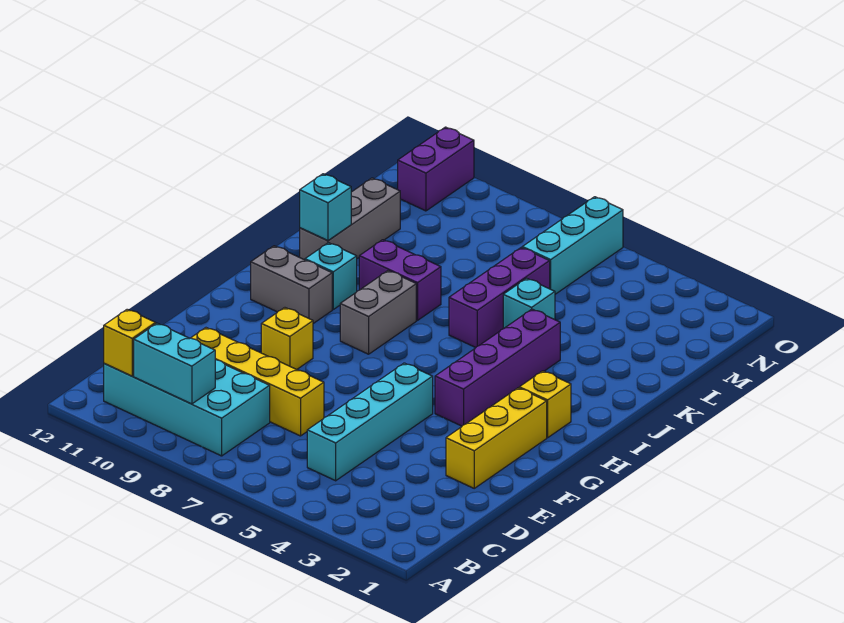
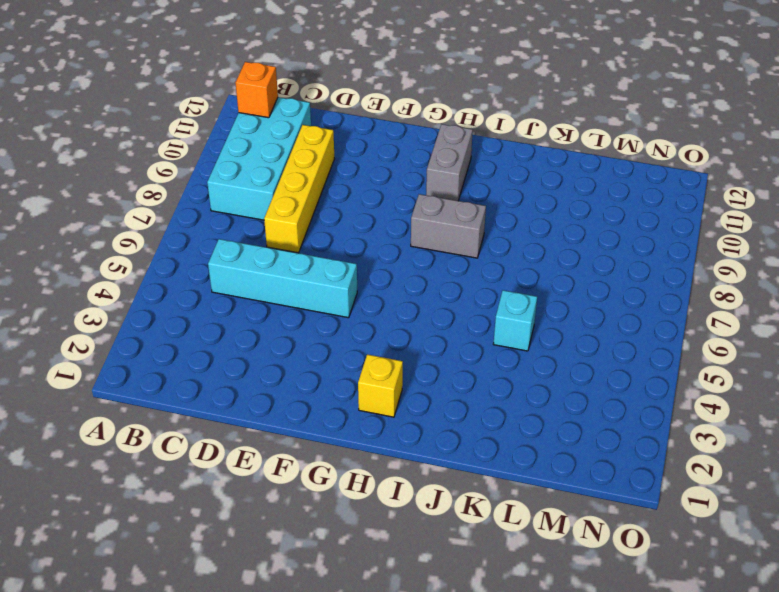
orange 1x1 brick [236,62,278,118] -> yellow 1x1 brick [104,309,156,376]
none -> yellow 1x3 brick [446,388,547,488]
none -> yellow 1x1 brick [261,308,313,370]
none -> purple 1x4 brick [435,309,560,426]

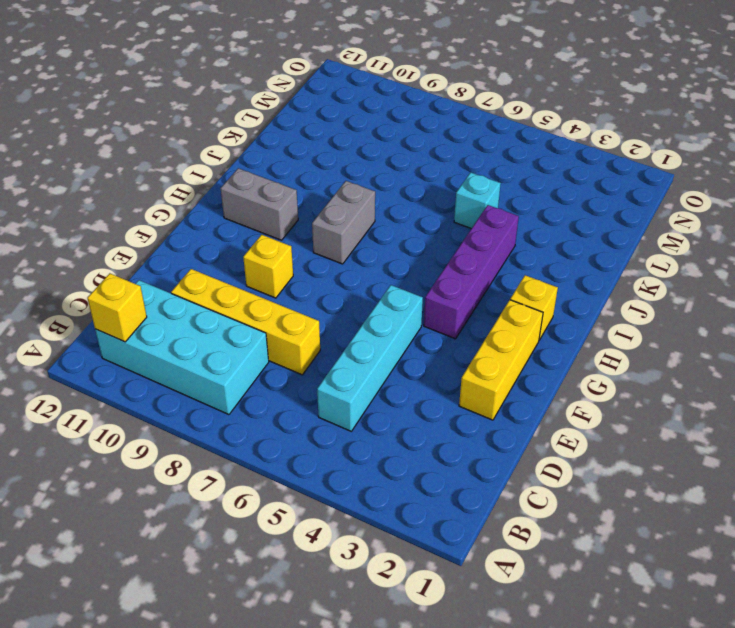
none -> cyan 1x1 brick [305,243,357,309]
none -> purple 1x3 brick [449,248,550,348]
none -> purple 1x2 brick [359,240,441,320]

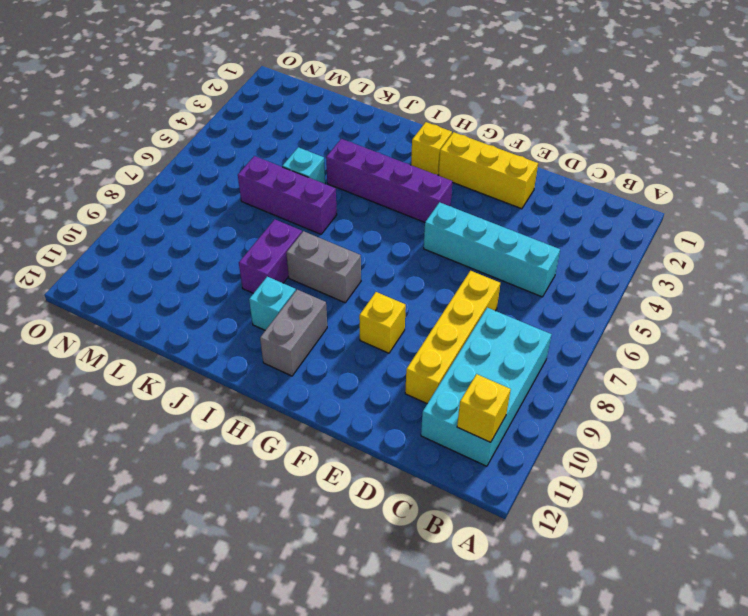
none -> grey 1x3 brick [300,178,400,260]
none -> cyan 1x3 brick [522,197,623,294]
none -> purple 1x2 brick [398,127,474,211]

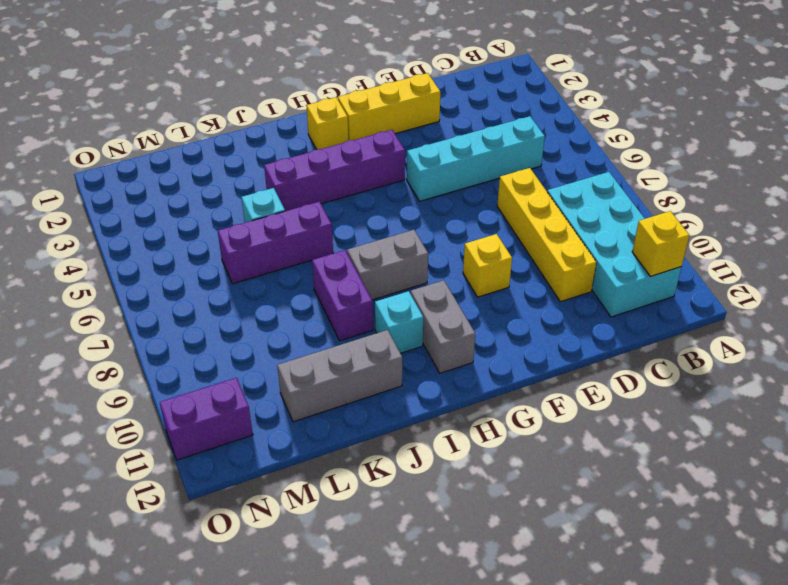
none -> cyan 1x3 brick [522,197,623,294]
none -> cyan 1x2 brick [134,323,215,404]
none -> cyan 1x1 brick [300,174,351,240]

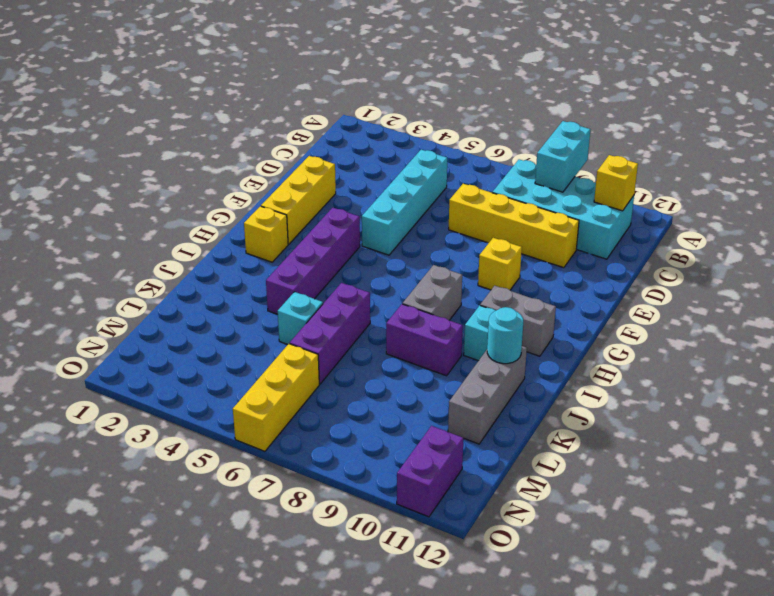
cyan 1x2 brick [535,121,590,192] -> cyan 1x2 brick turned to [134,323,215,404]
cyan 1x1 round brick [487,307,523,364] -> cyan 1x1 brick [300,174,351,240]
yellow 1x3 brick [233,344,319,451] -> cyan 1x3 brick [522,197,623,294]

